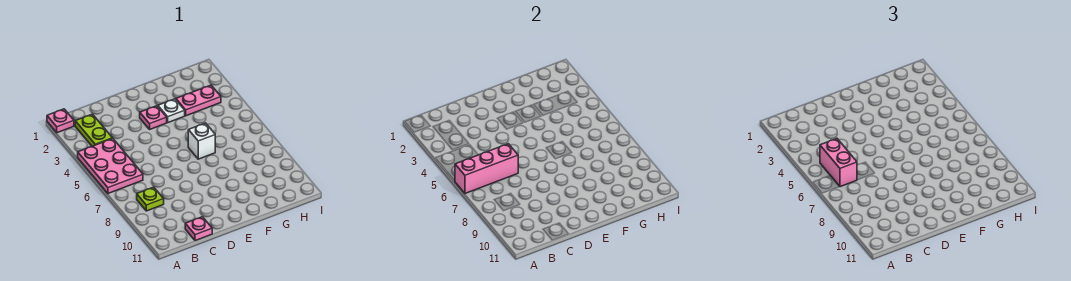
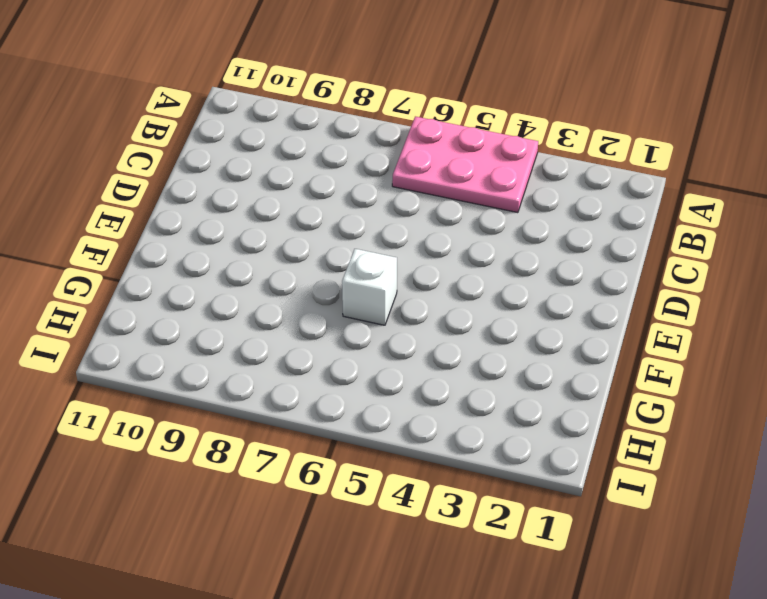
none -> pink 1x1 plate [47,109,74,133]
none -> lime 1x2 plate [75,114,112,146]

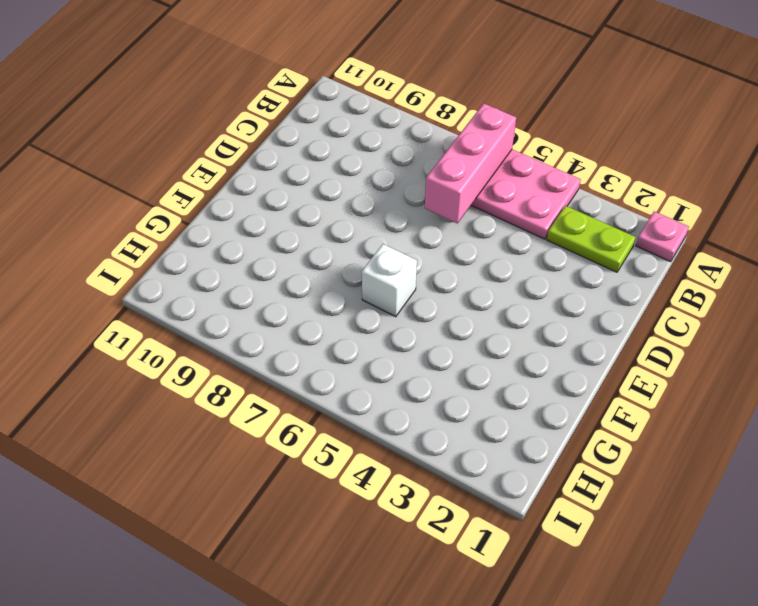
none -> lime 1x1 plate [137,187,164,211]
none -> pink 1x1 plate [185,217,212,241]

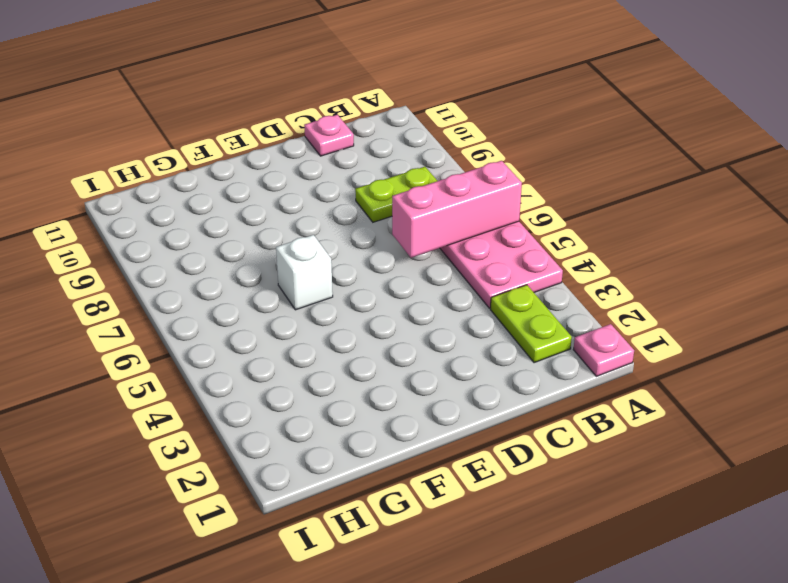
lime 1x2 plate [355,167,437,222] -> lime 1x1 plate [137,187,164,211]
none -> pink 1x1 plate [140,106,167,129]
none -> white 1x1 plate [158,99,185,122]

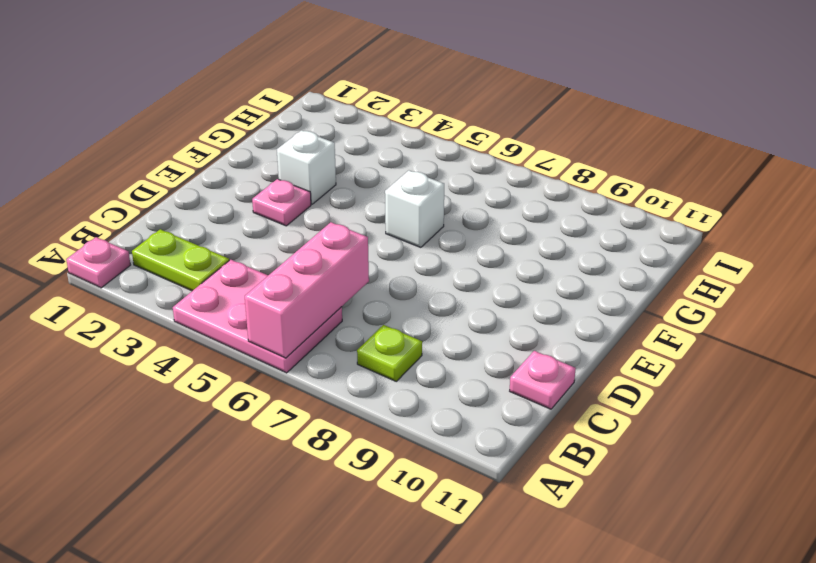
white 1x1 brick [277,130,336,204] -> white 1x1 plate [158,99,185,122]
none -> pink 1x2 plate [176,85,221,116]
none -> pink 1x2 brick [820,139,857,187]

